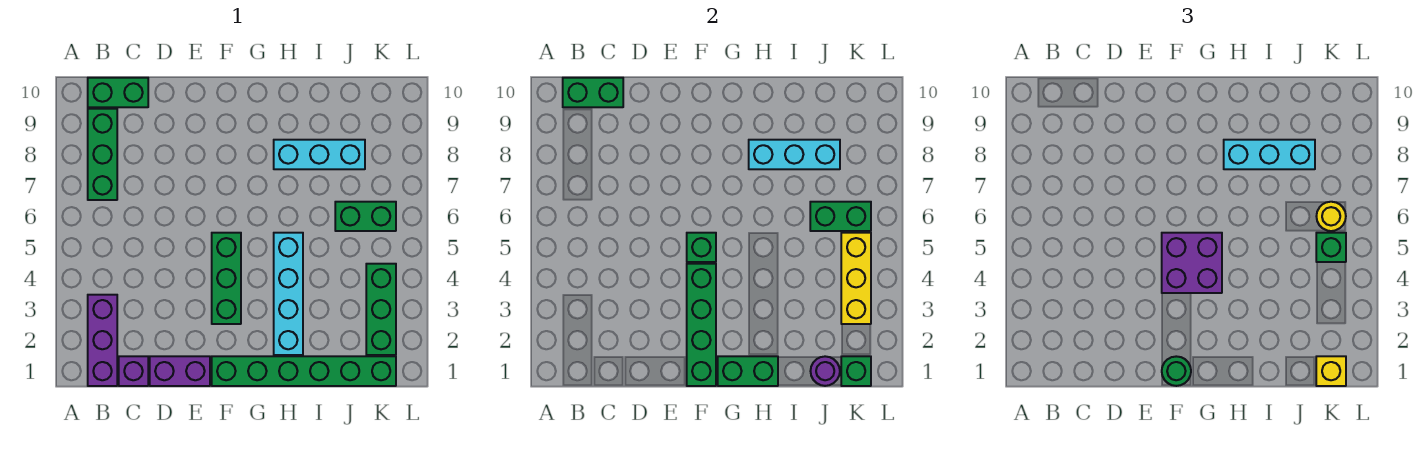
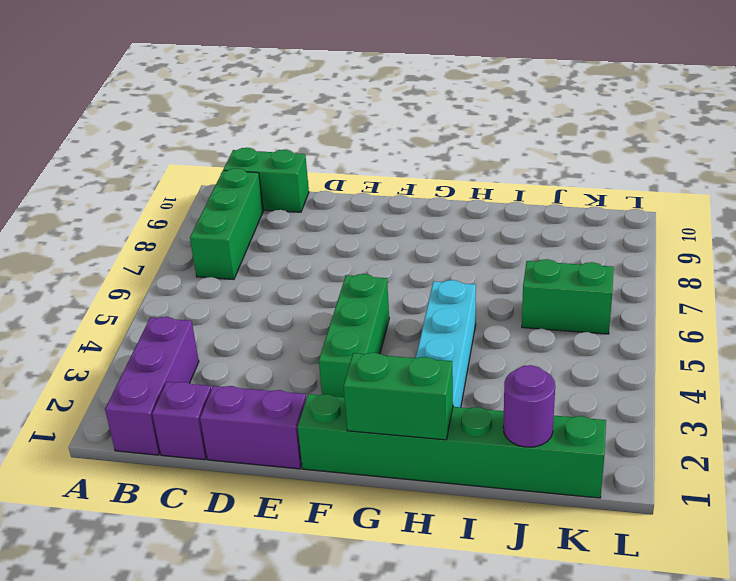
none -> cyan 1x3 brick [274,140,365,169]
none -> green 1x3 brick [366,264,396,355]
none -> green 1x2 brick [563,78,623,107]

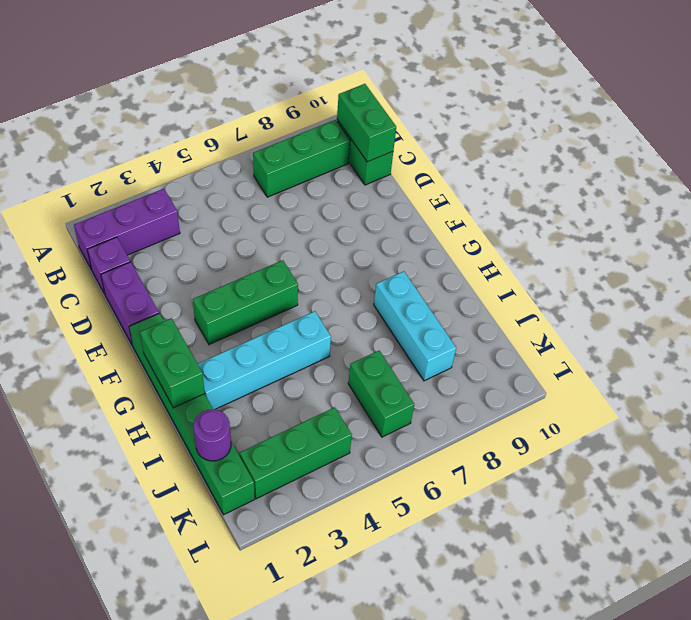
none -> green 1x4 brick [687,264,716,386]
none -> green 1x1 brick [687,233,716,262]
none -> cyan 1x3 brick [749,140,840,169]

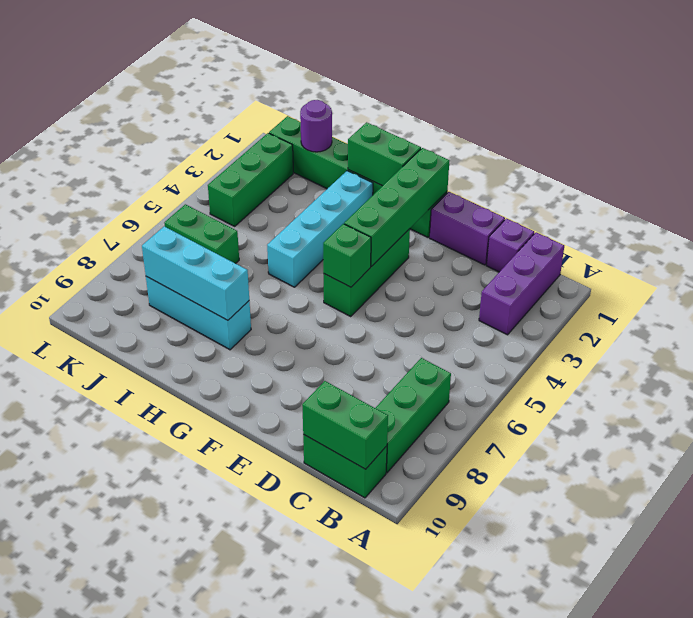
none -> green 1x2 brick [810,202,871,231]
none -> green 1x1 brick [841,356,871,386]
none -> yellow 1x3 brick [841,233,871,324]

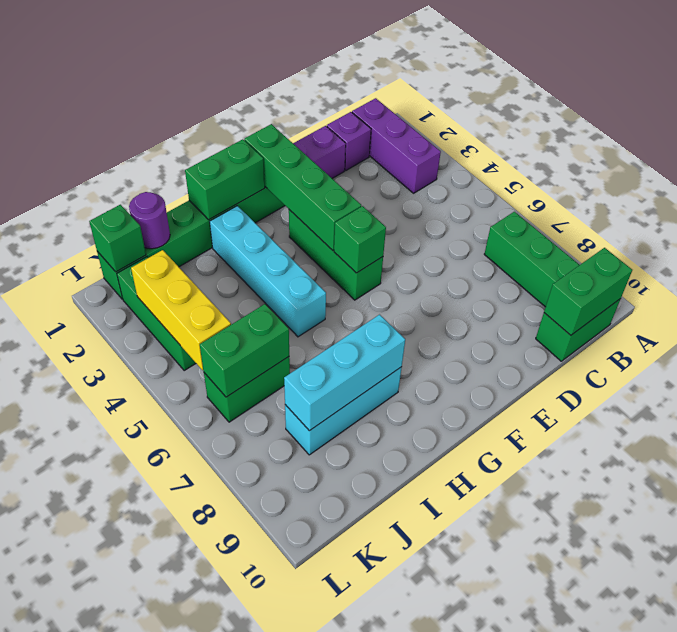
none -> green 1x1 round brick [1162,356,1191,386]
none -> purple 2x2 brick [1162,233,1222,293]
none -> cyan 1x3 brick [1224,140,1315,169]

